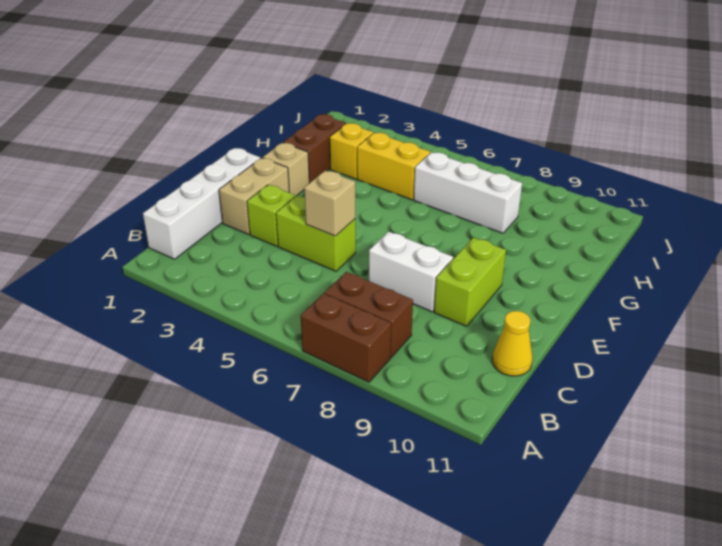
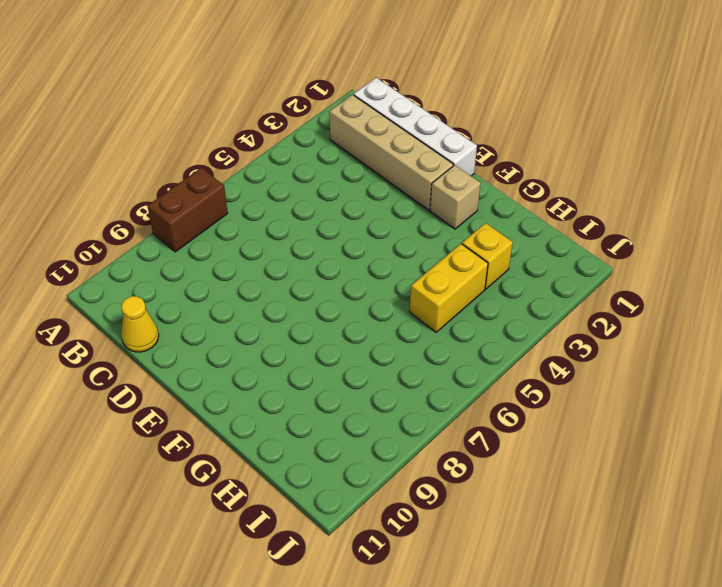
tan 1x4 brick [329,95,453,210] -> tan 1x2 brick [219,158,289,234]
none -> brown 1x2 brick [325,272,413,357]
none -> lime 1x1 brick [247,185,295,246]
none -> lime 1x2 brick [276,196,356,271]

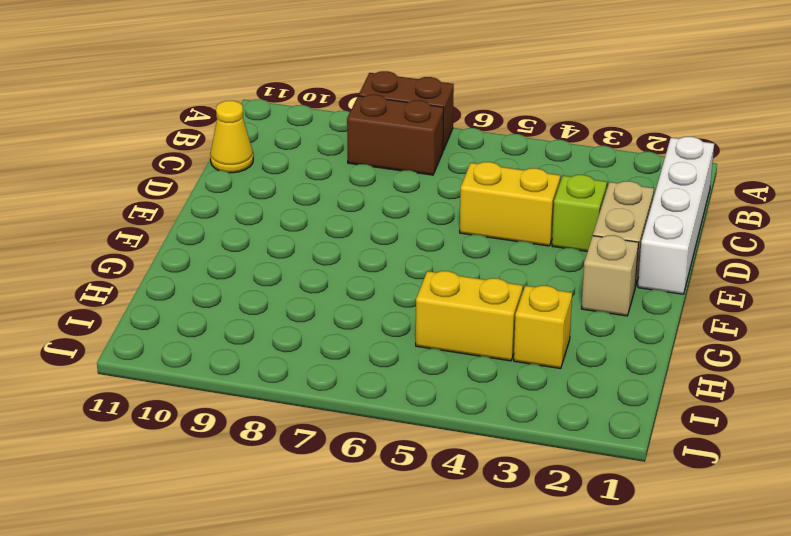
yellow 1x2 brick [460,162,560,246] -> lime 1x2 brick [276,196,356,271]
none -> white 1x2 brick [369,232,453,312]
none -> lime 1x2 brick [434,238,506,326]
none -> brown 1x2 brick [283,114,346,183]

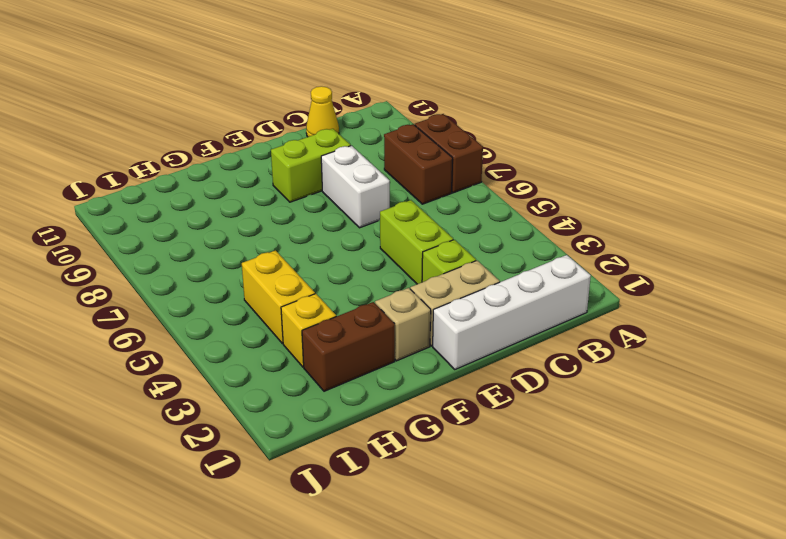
none -> white 1x3 brick [414,152,522,233]
none -> tan 1x1 brick [304,171,355,236]

